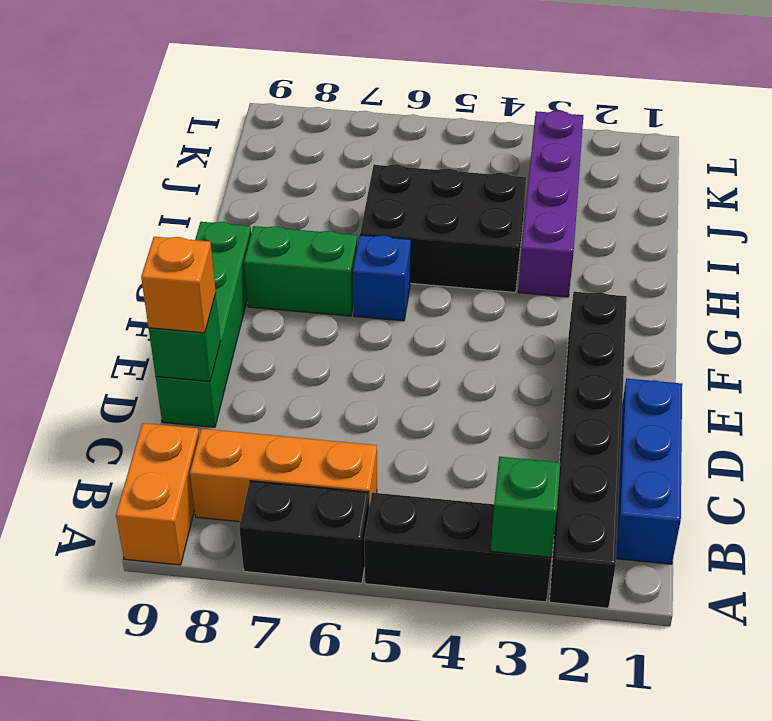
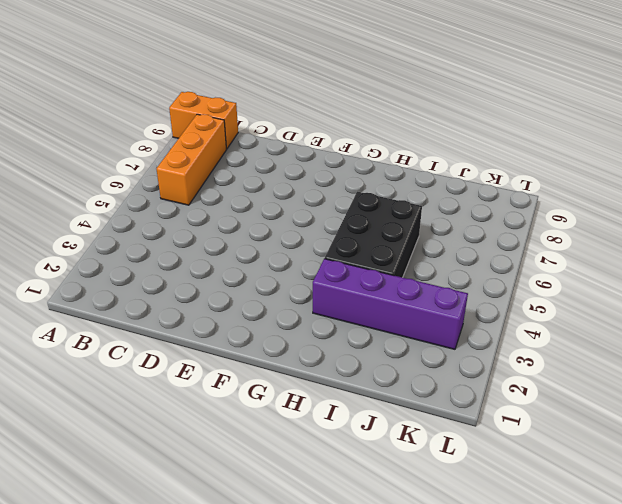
none -> black 1x6 brick [549,292,627,608]
none -> black 1x3 brick [364,493,551,602]
none -> black 1x2 brick [239,481,369,583]

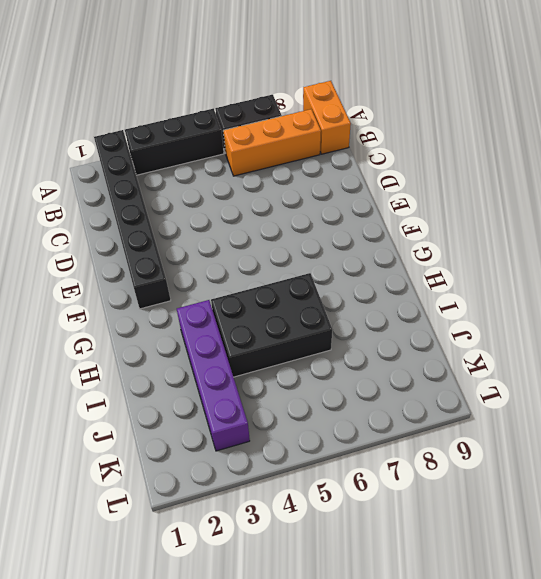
none -> blue 1x3 brick [616,378,682,564]
none -> green 1x4 brick [156,222,251,427]
none -> blue 1x1 brick [353,235,411,321]

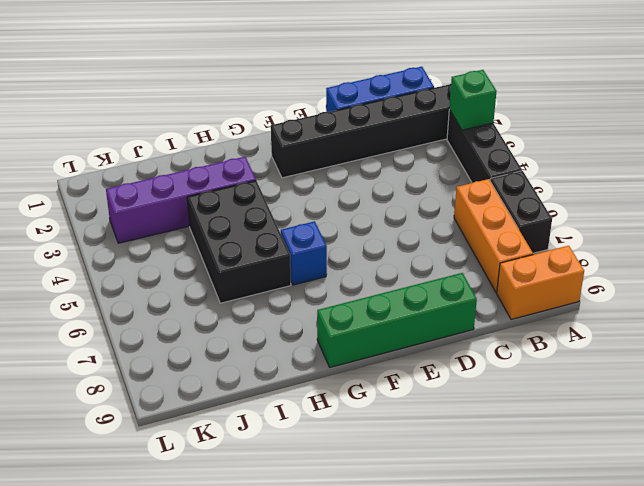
none -> green 1x2 brick [244,226,357,316]
none -> green 1x1 brick [149,294,221,382]
none -> orange 1x1 brick [141,237,216,333]

